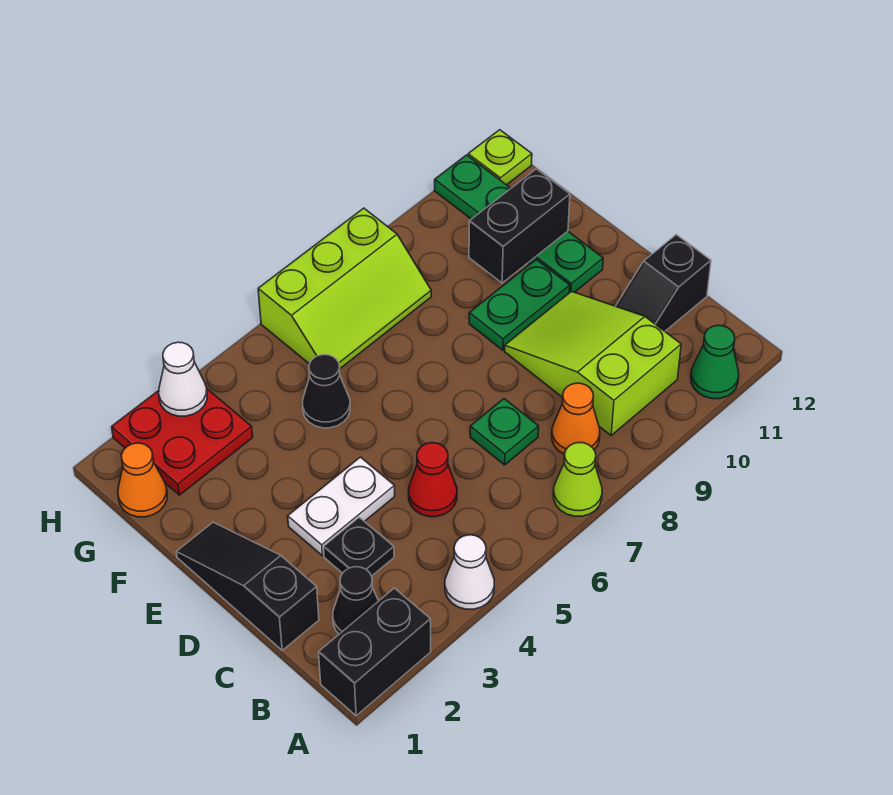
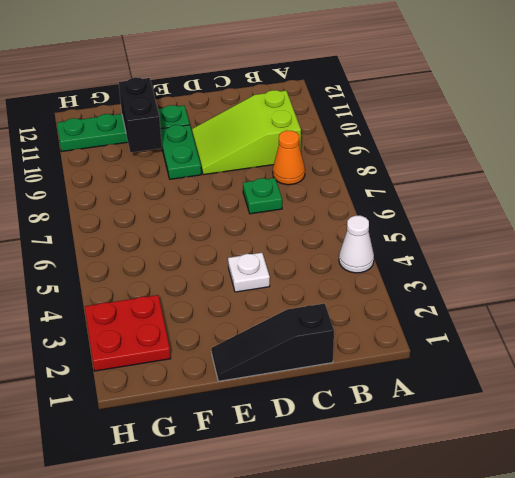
white 1x1 plate [228,253,270,292] -> white 1x2 plate [288,457,395,556]
none -> black 1x2 brick [319,588,431,716]
none -> lime 1x1 cone [553,442,602,516]
none -> green 1x1 cone [691,325,739,399]

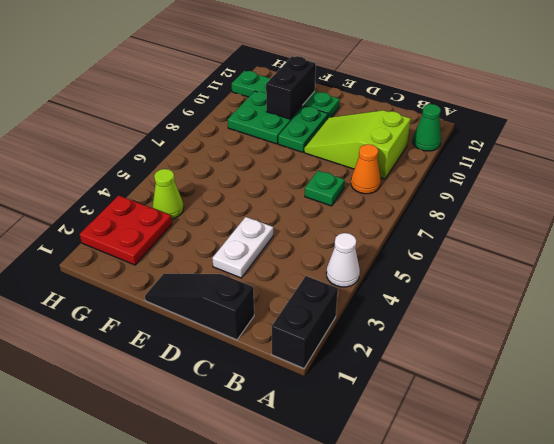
green 2x2 plate [228,91,303,144] -> none
lime 1x1 cone [153,169,184,219] -> lime 1x1 cone moved to [553,442,602,516]
none -> black 1x1 cone [333,567,378,634]
none -> black 1x1 plate [324,517,394,576]
none -> red 1x1 cone [409,443,457,517]

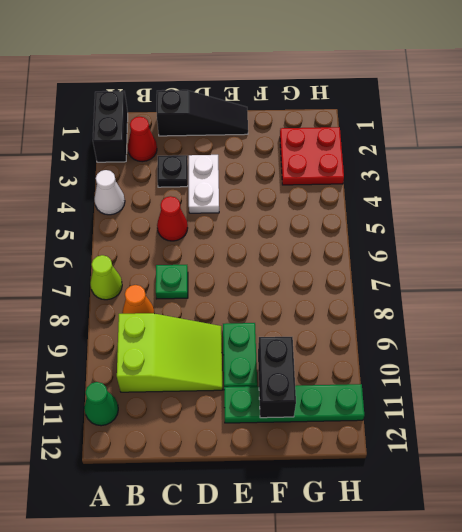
red 1x1 cone [128,117,157,162] -> black 1x1 cone [333,567,378,634]
none -> black 1x2 slope [616,235,711,331]
none -> black 1x1 cone [303,355,350,428]
none -> orange 1x1 cone [118,443,167,517]

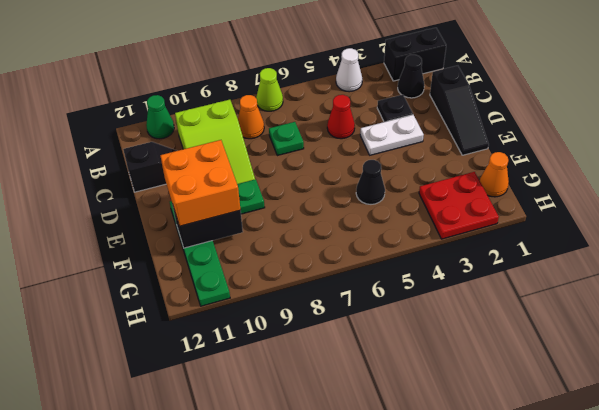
orange 2x2 brick [160,140,241,226] -> none
none -> lime 2x3 slope [258,208,431,369]
none -> lime 1x1 plate [468,130,532,185]
none -> white 1x1 cone [159,342,207,416]

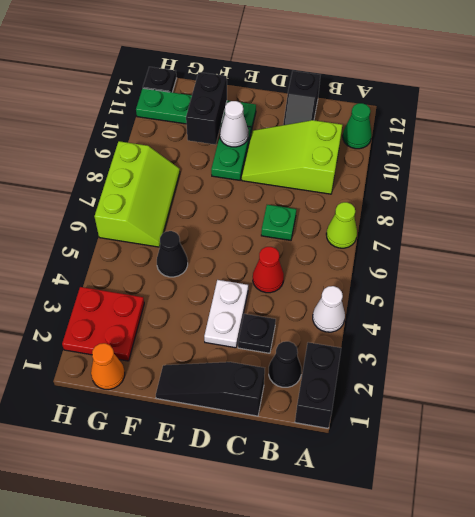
white 1x1 cone [220,101,249,147] -> white 1x1 cone moved to [159,342,207,416]
black 1x1 plate [143,67,176,92] -> lime 1x1 plate [468,130,532,185]
none -> orange 1x1 cone [552,383,600,454]

